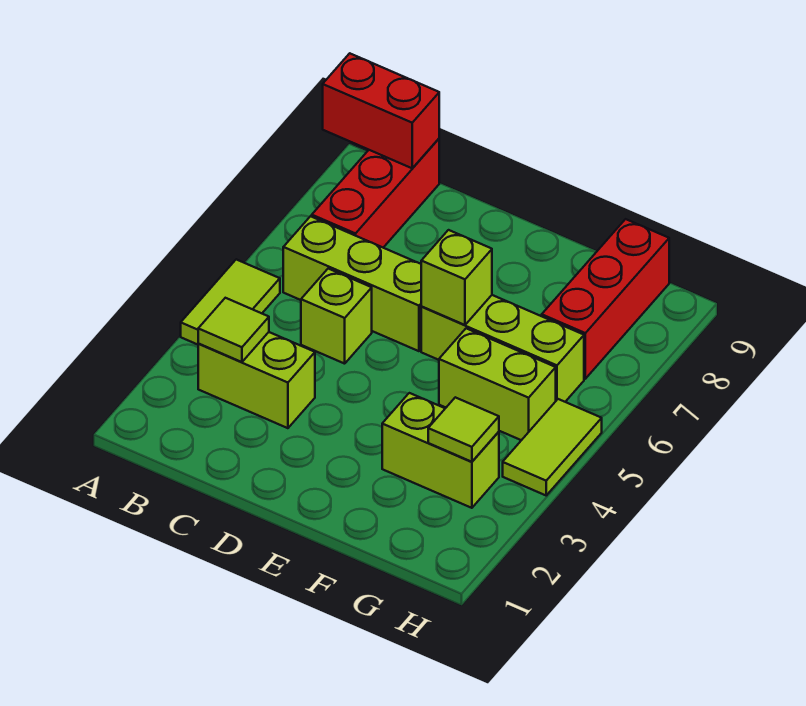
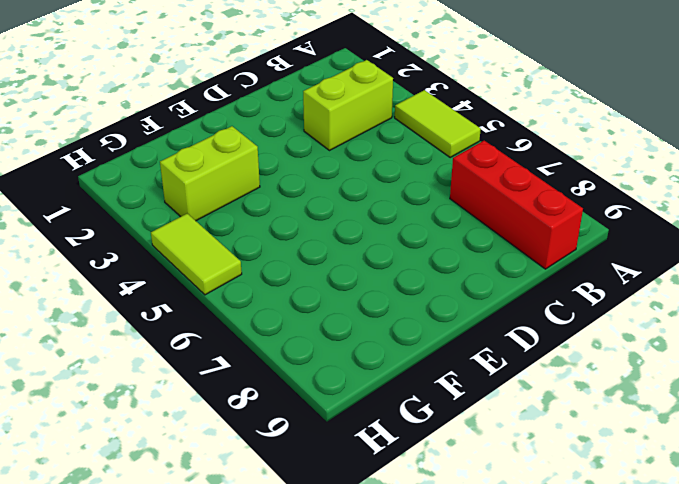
none -> lime 1x3 brick [283,216,422,351]
none -> lime 1x1 brick [301,269,372,364]
none -> lime 1x3 brick [421,295,584,402]

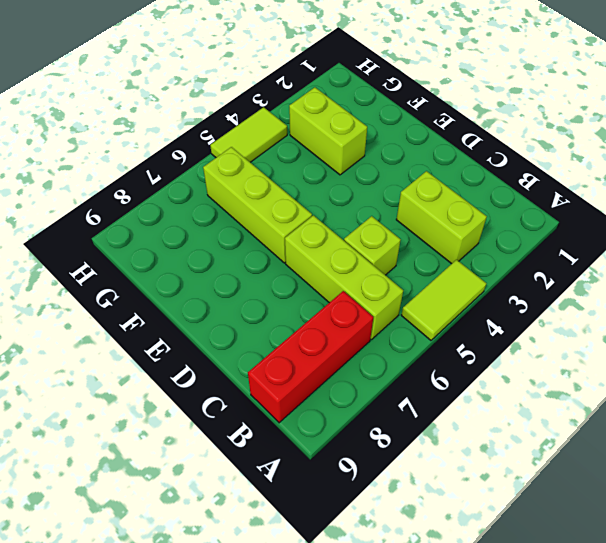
none -> lime 1x2 brick [439,328,556,440]
none -> red 1x3 brick [542,219,669,379]
none -> red 1x2 brick [323,53,439,168]

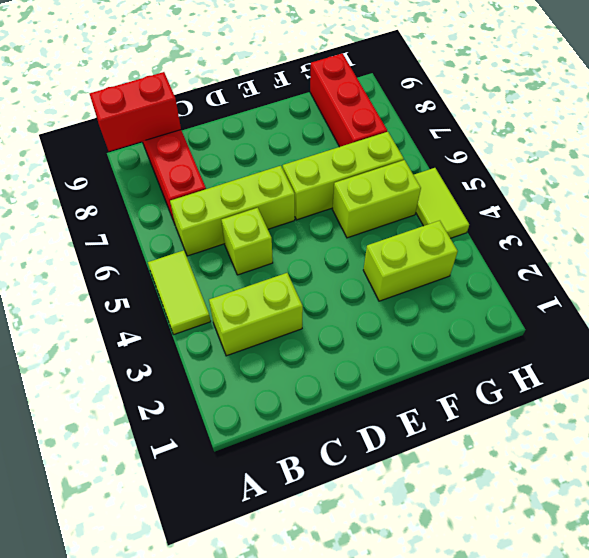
none -> lime 1x1 tile [198,298,269,362]
none -> lime 1x1 brick [421,230,492,325]
none -> lime 1x1 tile [428,397,499,462]

